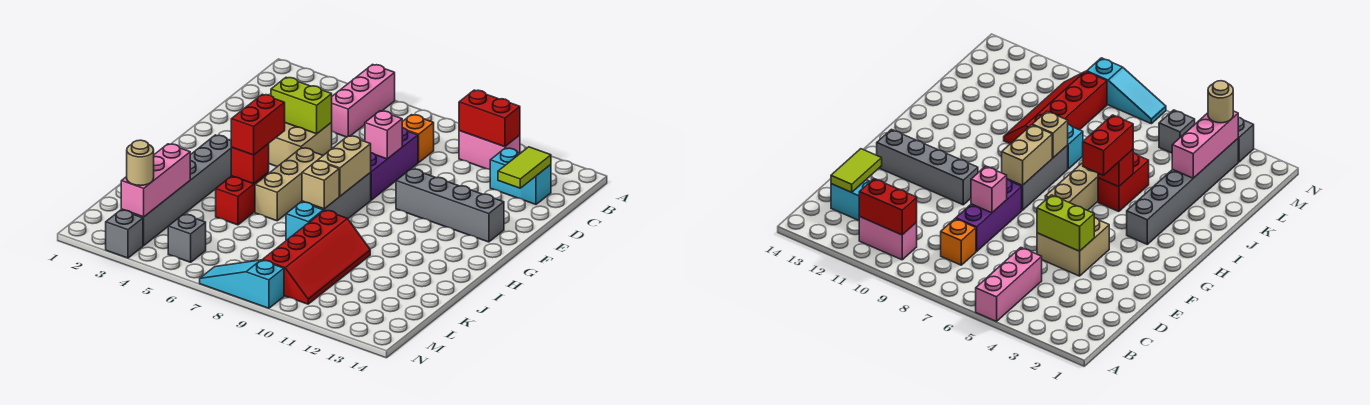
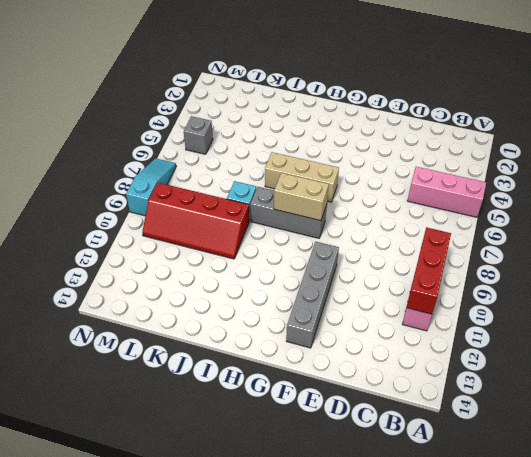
red 1x3 brick [407,227,451,314] -> red 1x2 brick [459,90,520,147]
none -> orange 1x1 brick [402,115,434,163]
none -> cyan 1x2 brick [490,148,551,204]
none -> purple 1x3 brick [370,128,418,200]

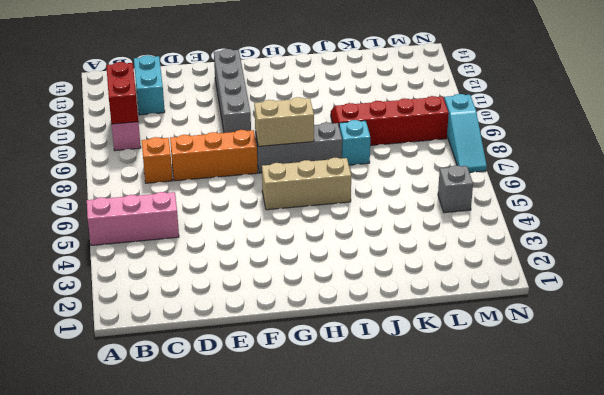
orange 1x3 brick [170,130,258,181] -> purple 1x3 brick [370,128,418,200]
none -> tan 2x2 brick [269,123,332,167]
none -> grey 1x6 brick [121,135,231,246]
none -> red 1x2 brick [216,172,269,225]

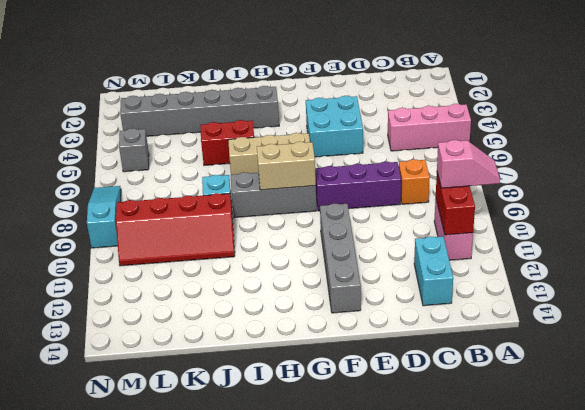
pink 1x2 slope [437,140,500,188] -> none
cyan 2x2 brick [306,96,363,157] -> tan 2x2 brick [269,123,332,167]
none -> grey 1x1 brick [106,210,143,258]
none -> lime 1x2 tile [498,147,551,188]
none -> lime 1x2 brick [271,77,332,134]

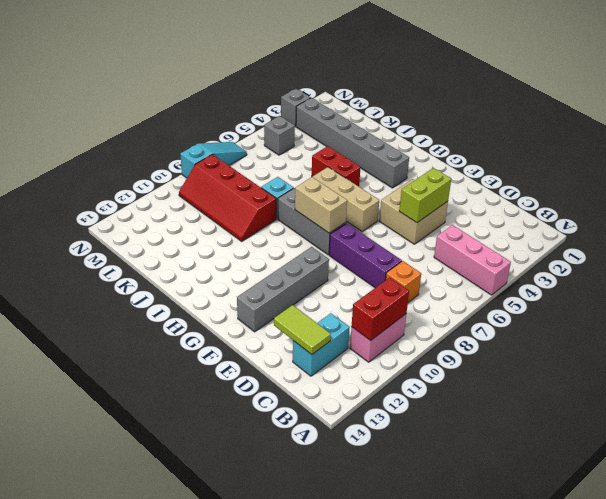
none -> pink 1x1 brick [365,111,402,159]
none -> red 1x1 brick [231,144,269,184]
none -> tan 1x1 brick [302,161,339,209]

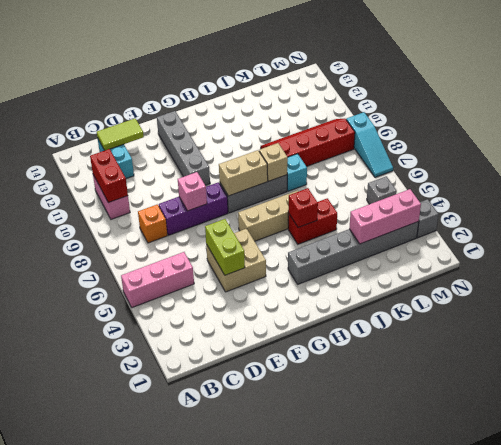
none -> red 1x2 brick [231,94,285,155]
none -> tan 1x1 round brick [127,140,154,186]

